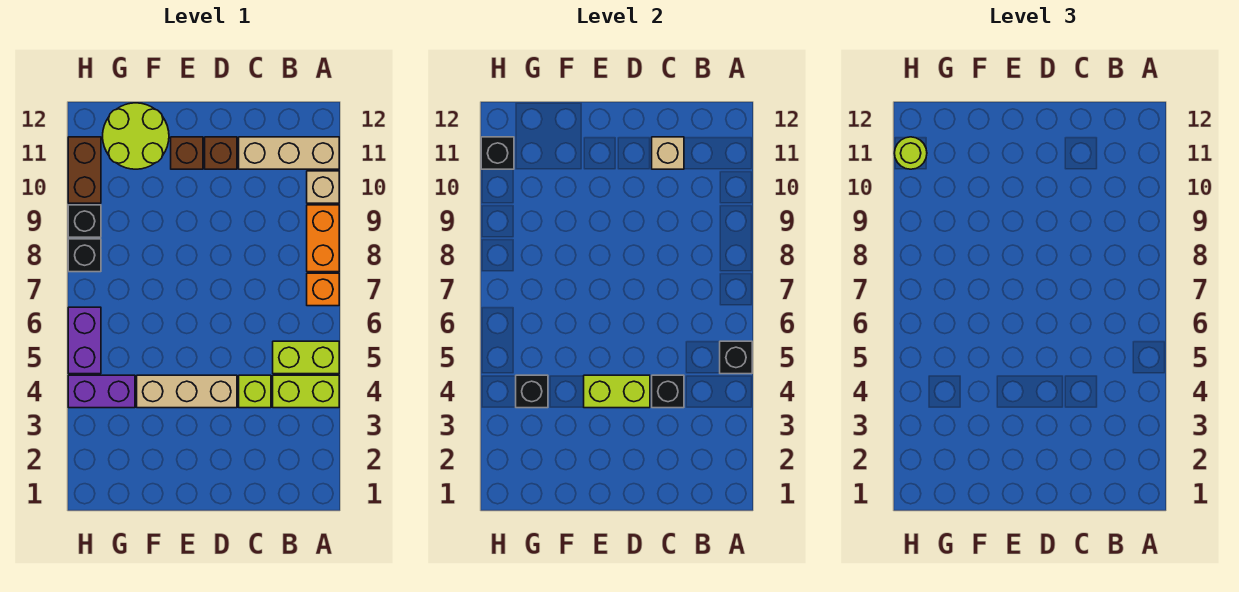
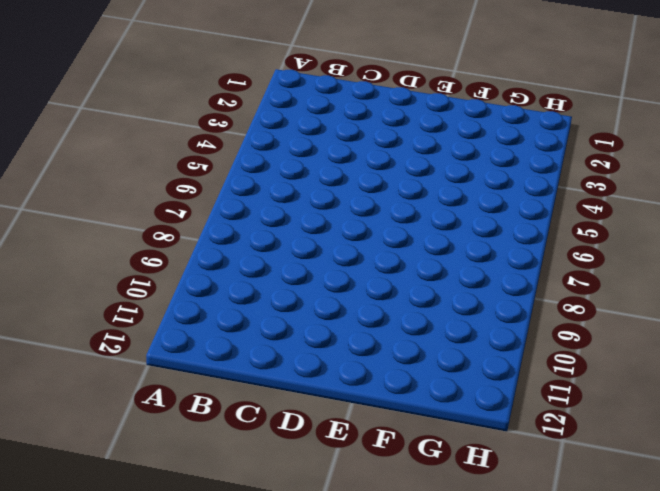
none -> lime 1x2 brick [273,375,339,408]
none -> lime 1x2 brick [273,341,339,374]
none -> orange 1x1 brick [307,273,339,306]

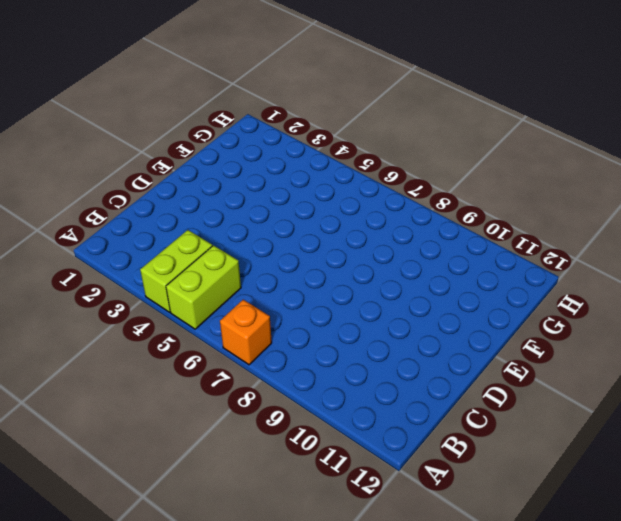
none -> orange 1x2 brick [307,205,339,272]
none -> tan 1x1 brick [307,171,339,203]
none -> tan 1x3 brick [239,137,339,169]

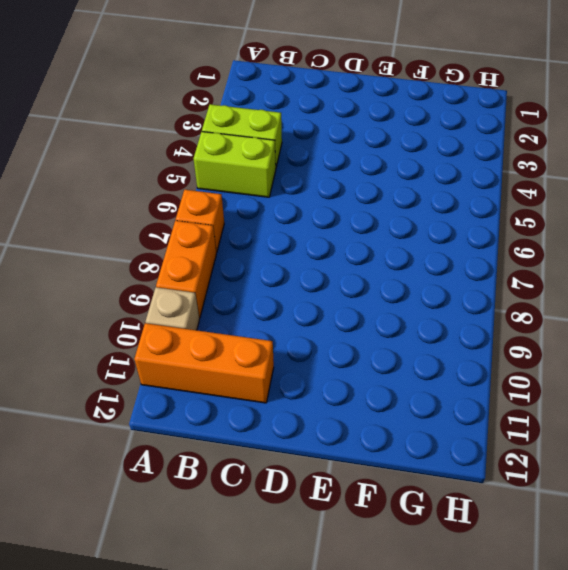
orange 1x3 brick [134,323,274,403] -> tan 1x3 brick [239,137,339,169]
none -> lime 1x1 brick [239,375,271,408]
none -> tan 1x3 brick [137,375,237,408]
none -> brown 1x1 brick [205,137,237,169]

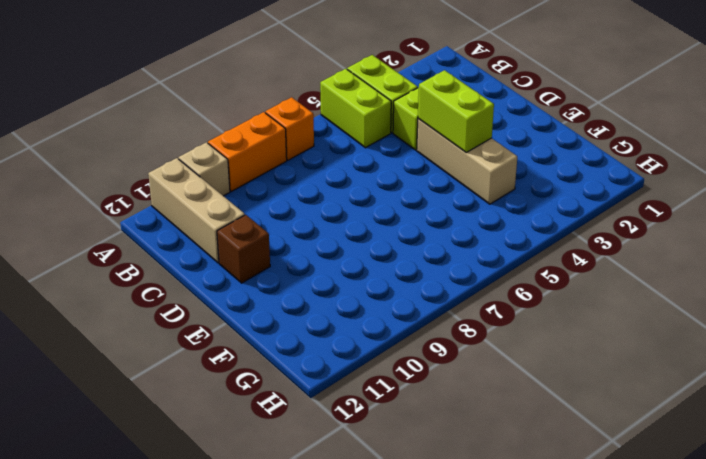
none -> brown 1x1 brick [171,137,203,169]
none -> lime 2x2 round brick [103,103,169,169]
none -> purple 1x2 brick [68,375,135,408]

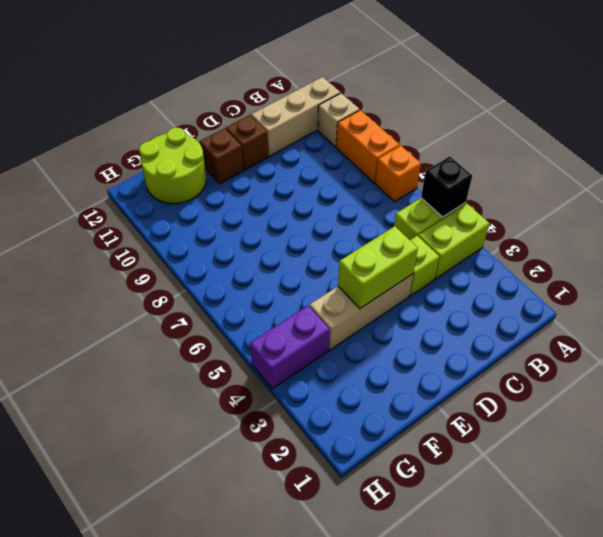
none -> purple 1x2 brick [68,307,101,374]
none -> black 1x1 brick [68,239,101,272]
none -> black 1x1 brick [68,205,101,237]

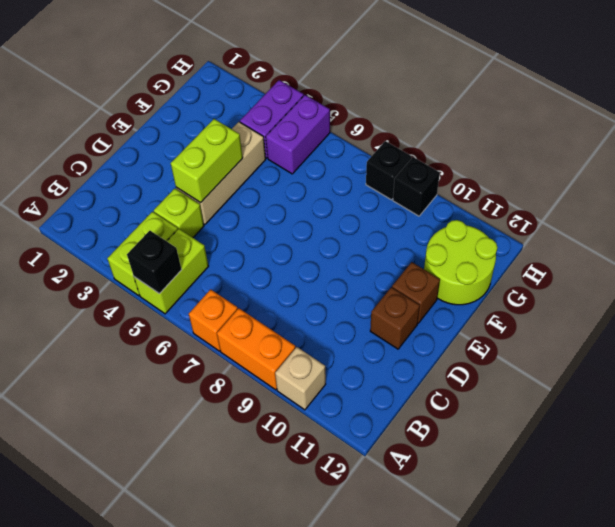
purple 1x2 brick [266,95,330,174] -> purple 1x2 brick turned to [68,307,101,374]
none -> tan 1x3 brick [239,137,339,169]
none -> brown 1x2 brick [68,137,101,203]
none -> black 1x1 brick [652,375,684,408]

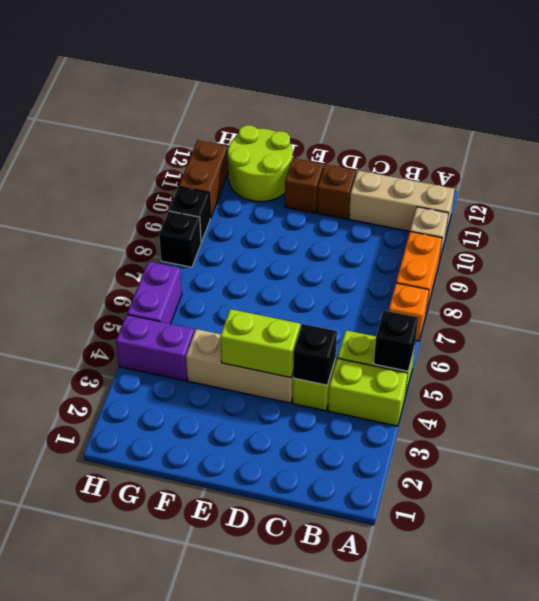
none -> tan 1x1 brick [652,137,684,169]
none -> black 1x1 brick [516,375,548,408]
none -> black 1x1 brick [481,137,514,169]

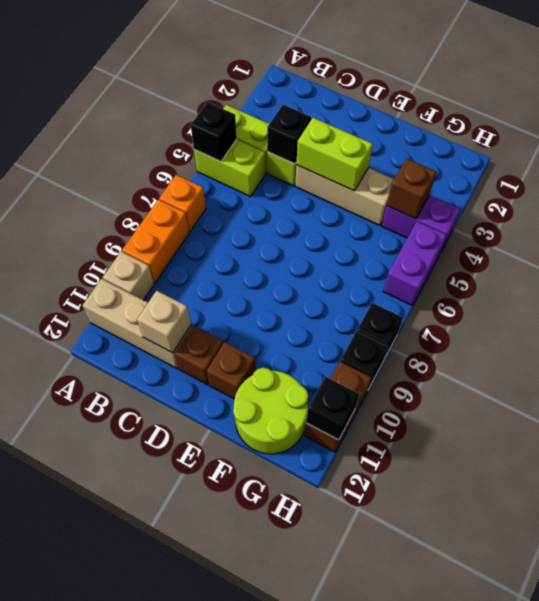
brown 1x1 brick [387,158,436,219] -> black 1x1 brick [516,375,548,408]
none -> lime 1x1 round brick [895,137,927,169]

